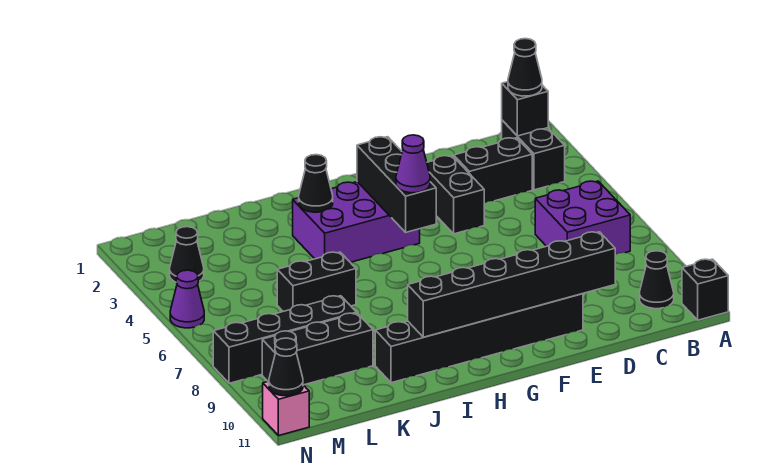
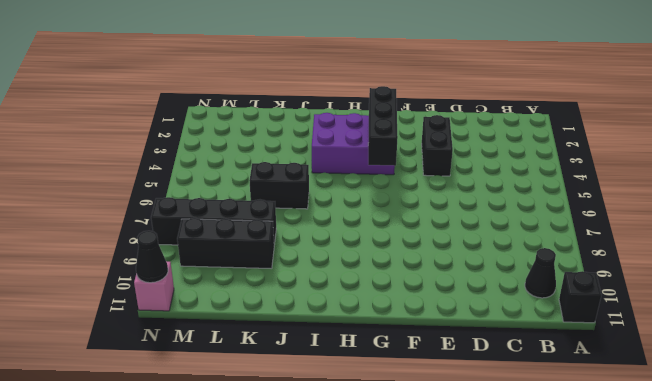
none -> black 1x2 brick [502,120,565,190]
none -> purple 2x2 brick [535,181,630,255]
none -> black 1x2 brick [454,138,532,203]

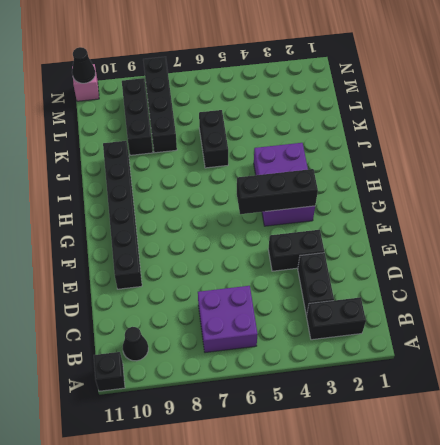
none -> black 1x1 cone [170,227,204,282]
none -> purple 1x1 cone [170,270,204,328]
none -> black 1x1 brick [502,82,548,136]

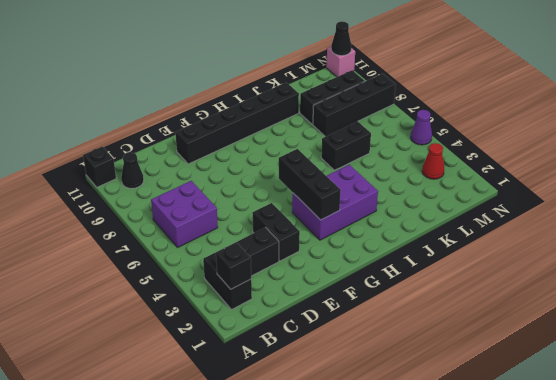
red 1x1 cone [422,143,444,179] -> black 1x1 cone [170,227,204,282]
none -> black 1x6 brick [408,232,615,337]
none -> black 1x1 cone [299,155,333,212]
none -> black 1x1 cone [508,39,542,96]

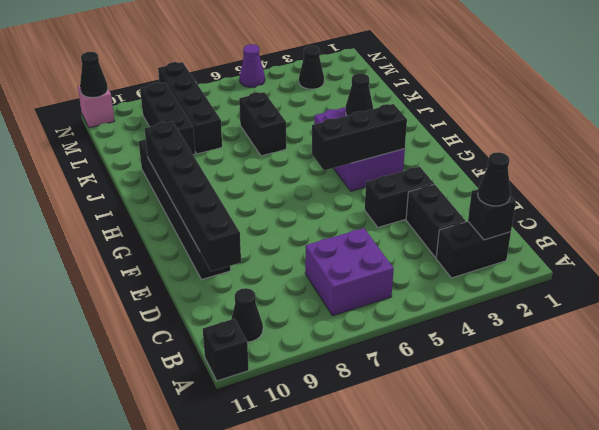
none -> purple 1x1 cone [396,135,430,193]

